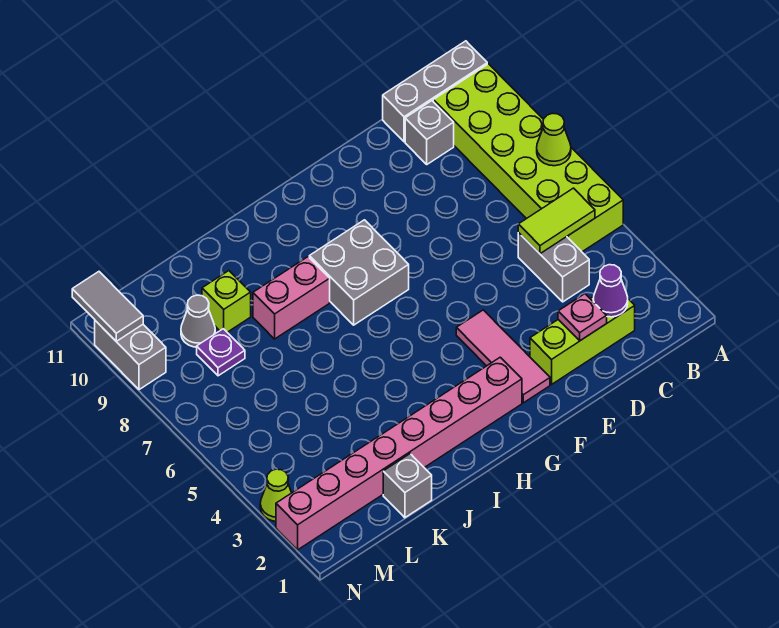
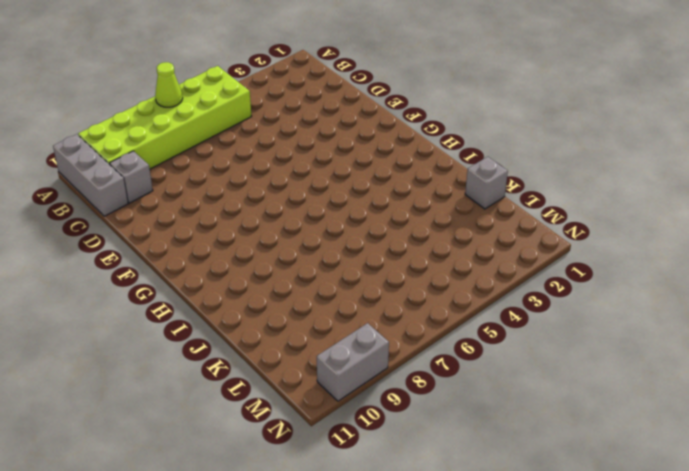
none -> lime 1x3 brick [530,296,635,384]
none -> grey 1x2 brick [518,232,589,302]
none -> pink 1x3 tile [456,310,550,403]

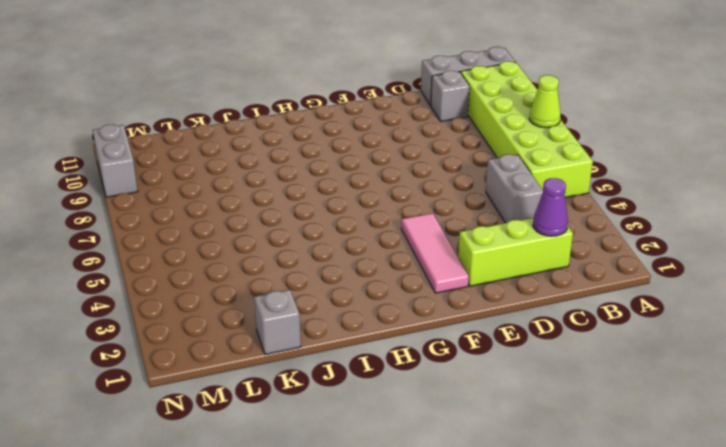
none -> pink 1x8 brick [276,357,522,550]
none -> grey 2x2 brick [309,220,409,325]
none -> pink 1x2 brick [253,257,330,339]

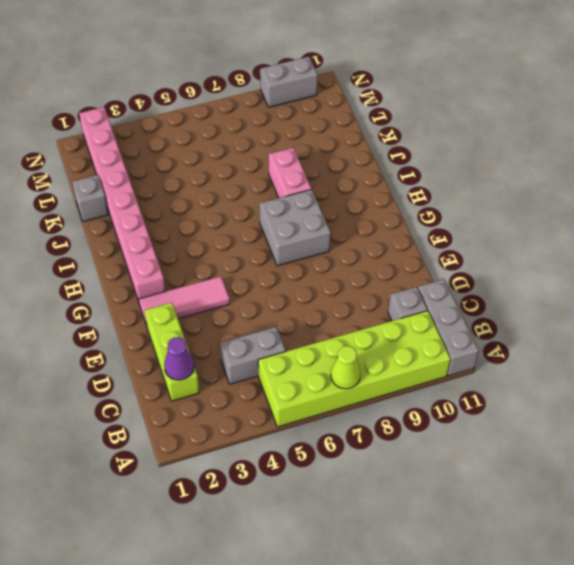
none -> lime 1x1 brick [202,271,251,332]
none -> purple 1x1 plate [197,329,245,376]
none -> grey 1x1 cone [181,295,215,347]

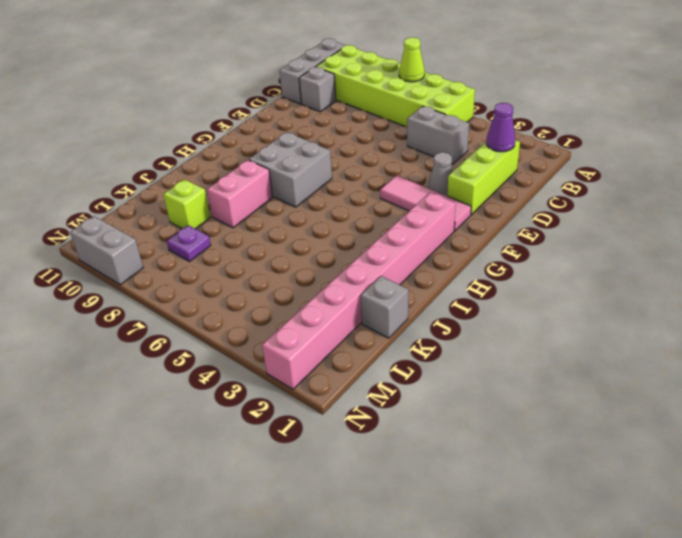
grey 1x1 cone [428,152,453,196] -> grey 1x1 cone moved to [181,295,215,347]
none -> lime 1x1 cone [260,469,291,521]
none -> lime 1x2 tile [518,188,595,254]
none -> pink 1x1 plate [558,294,607,341]

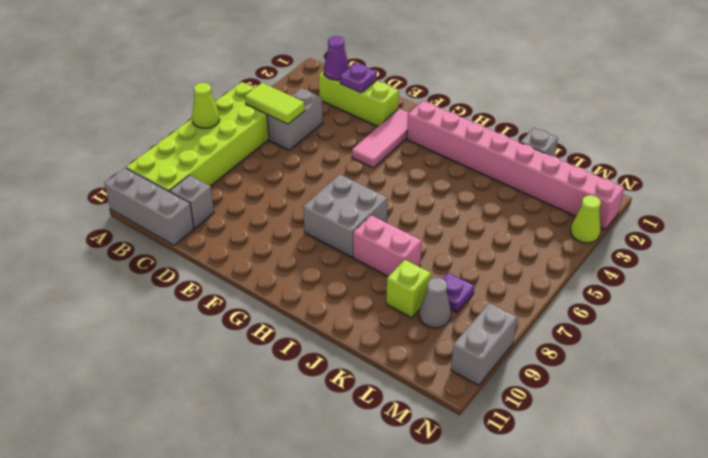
purple 1x1 plate [340,63,377,93] -> pink 1x1 plate [558,294,607,341]
none -> grey 1x2 tile [72,272,143,341]

